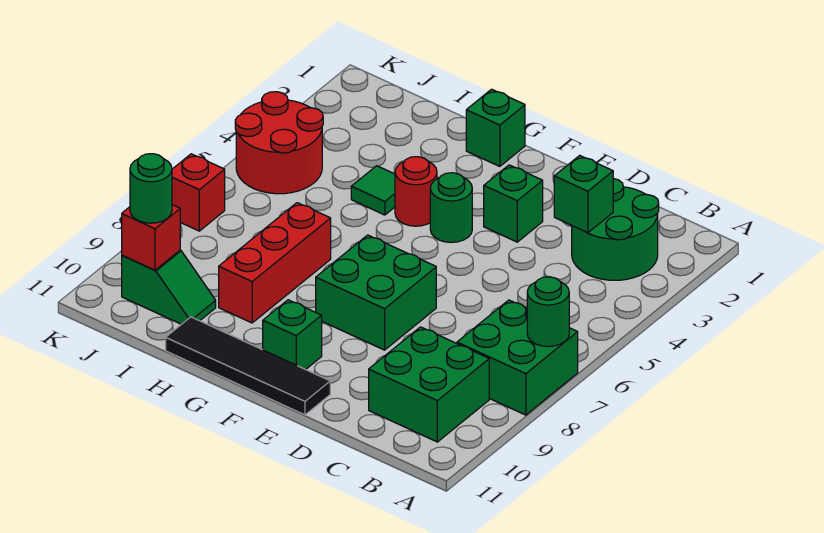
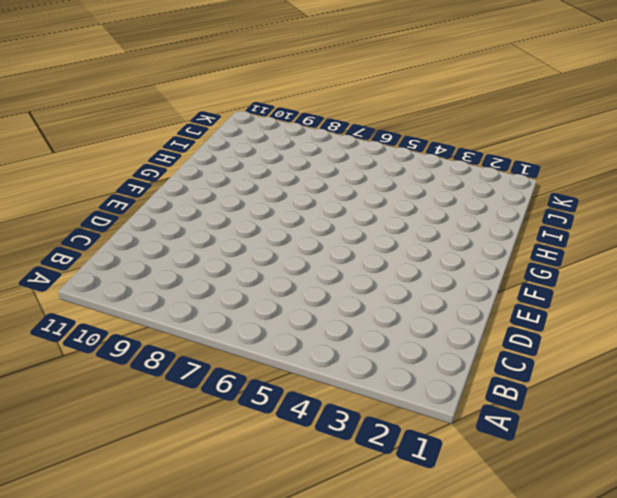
none -> green 2x2 brick [457,300,578,415]
none -> green 2x2 round brick [572,179,659,280]
none -> green 2x2 brick [369,327,489,442]

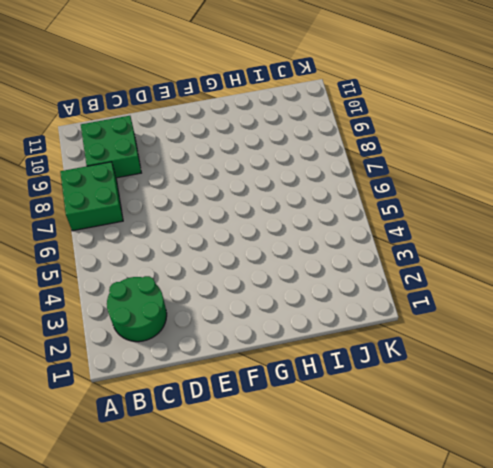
none -> green 1x1 brick [484,165,543,242]
none -> green 2x2 brick [316,235,436,350]
none -> black 1x4 tile [166,317,330,415]

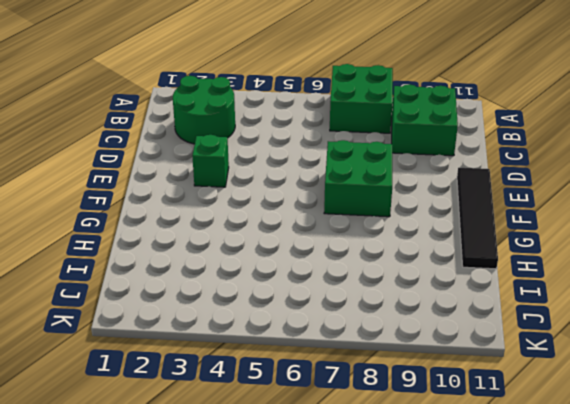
none -> green 1x1 round brick [430,173,472,242]
none -> green 1x1 brick [263,300,322,370]
none -> green 1x1 brick [466,89,525,166]

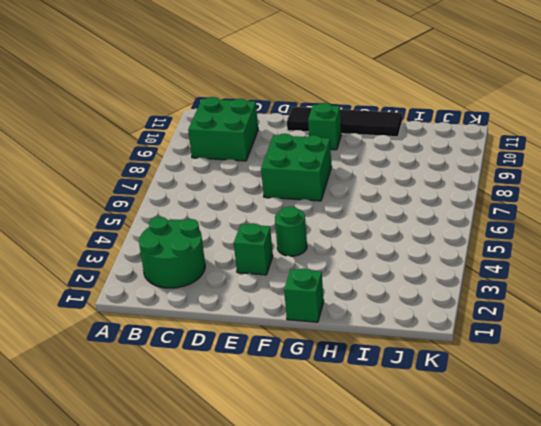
none -> green 2x2 brick [457,300,578,415]
none -> red 1x1 round brick [395,157,437,226]
none -> green 1x1 tile [351,166,395,215]

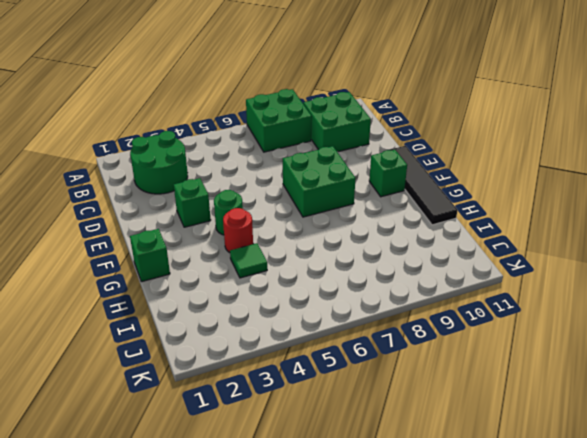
none -> red 1x3 brick [219,203,331,323]
none -> green 1x2 slope [122,250,216,324]
none -> red 2x2 round brick [235,92,323,194]

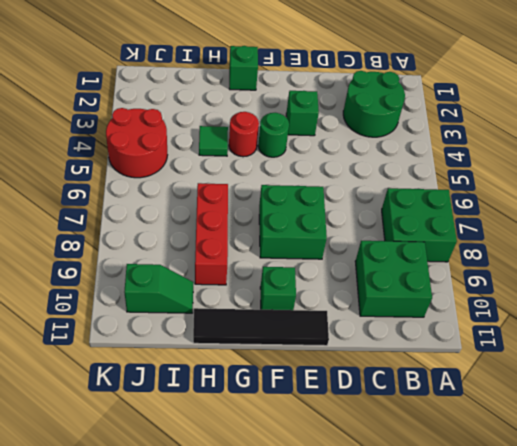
none -> red 1x1 brick [172,154,225,231]
none -> green 1x1 round brick [527,277,569,347]
none -> green 1x1 brick [554,155,613,233]

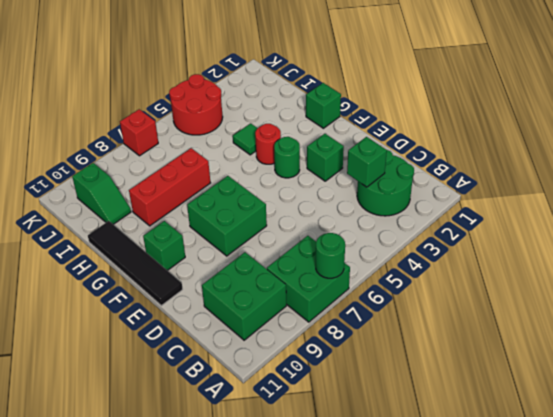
none -> red 1x1 brick [122,205,180,270]
none -> green 1x1 round brick [130,154,172,223]

